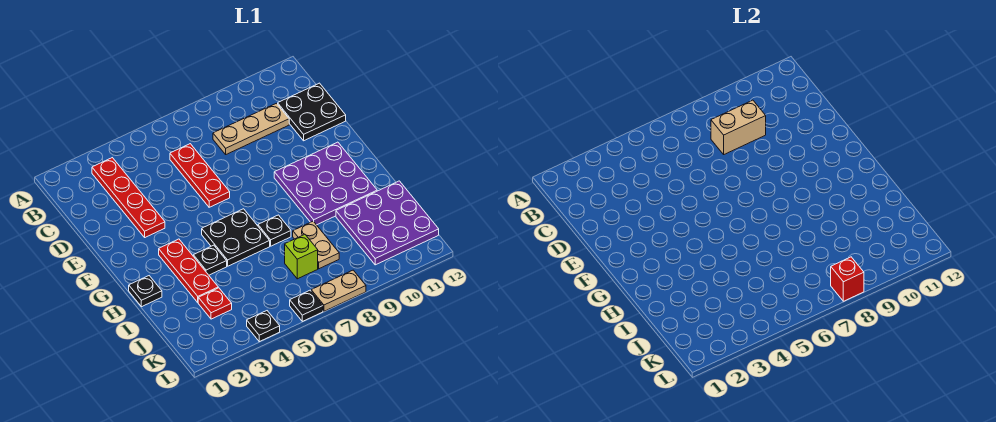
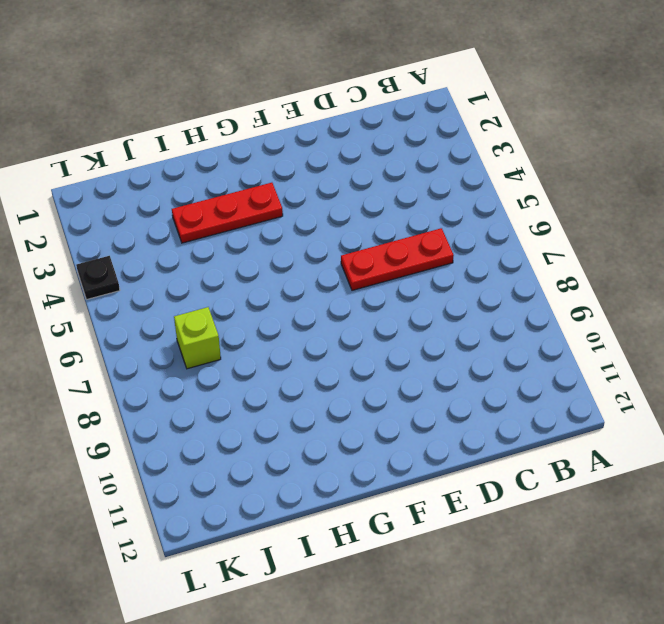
none -> red 1x4 plate [92,158,165,237]
none -> tan 1x3 plate [213,103,289,154]
none -> black 2x2 plate [278,83,346,141]

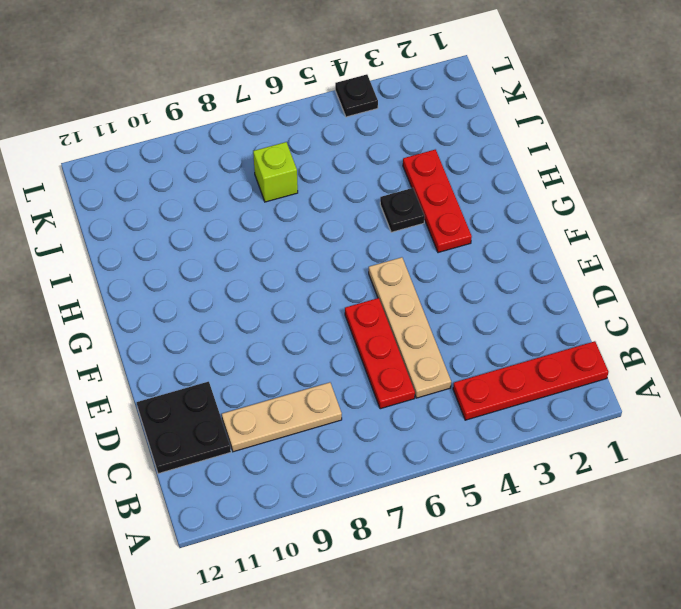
red 1x4 plate [453,341,609,420] -> red 1x4 plate turned to [92,158,165,237]
tan 1x4 plate [369,257,451,398] -> none
none -> purple 3x3 plate [274,142,377,225]
none -> black 2x2 plate [202,209,270,266]
none -> black 1x1 plate [129,276,162,307]

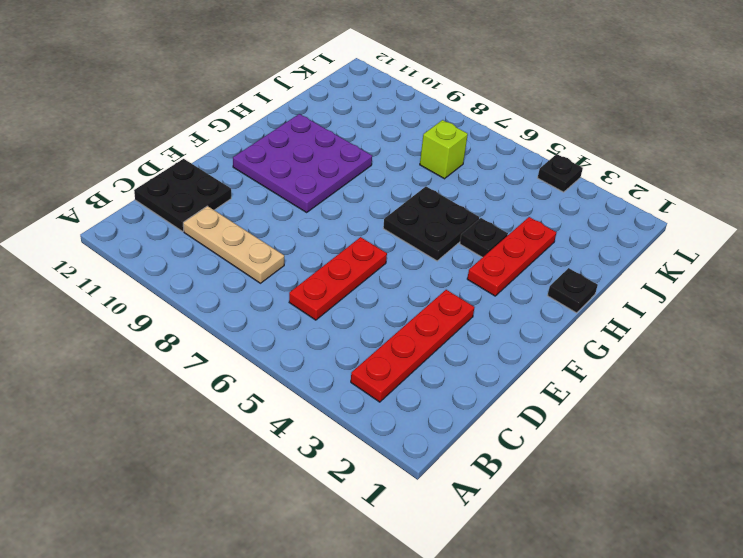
none -> black 1x1 plate [258,215,291,246]
none -> tan 1x2 plate [293,221,339,269]
none -> purple 3x3 plate [336,181,439,265]

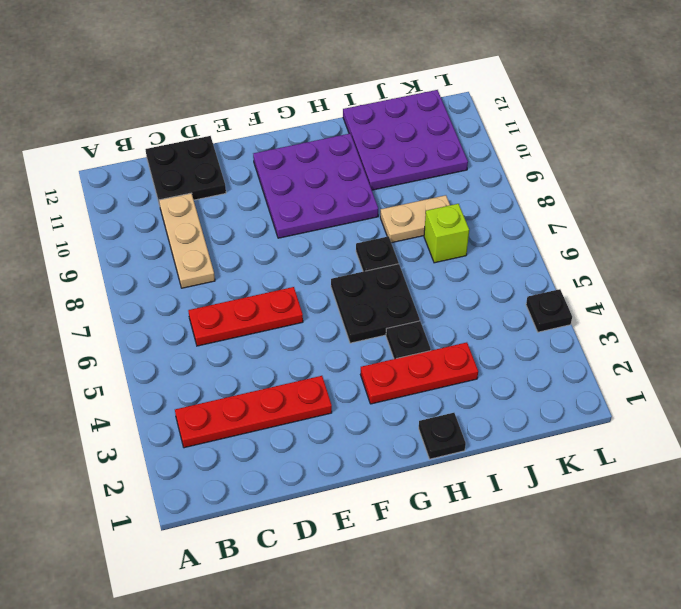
none -> red 1x1 plate [198,288,232,319]
none -> black 1x1 plate [290,290,323,321]
none -> tan 1x2 plate [311,270,366,311]

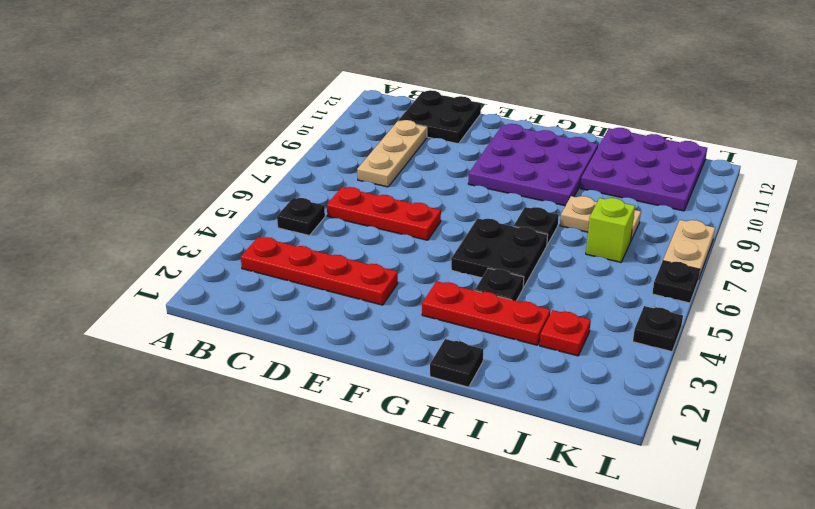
black 1x1 plate [277,198,325,235] -> none
none -> tan 1x2 brick [711,100,766,154]
none -> red 1x1 brick [831,257,864,301]

